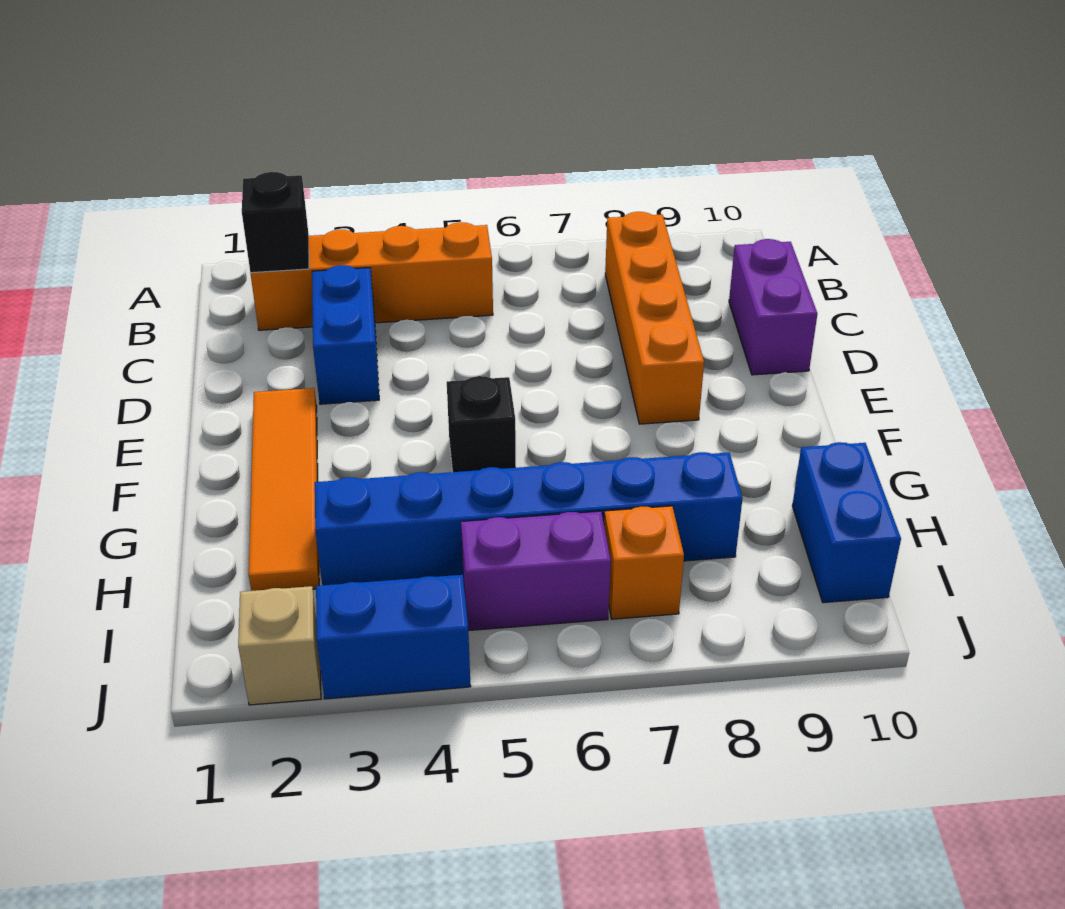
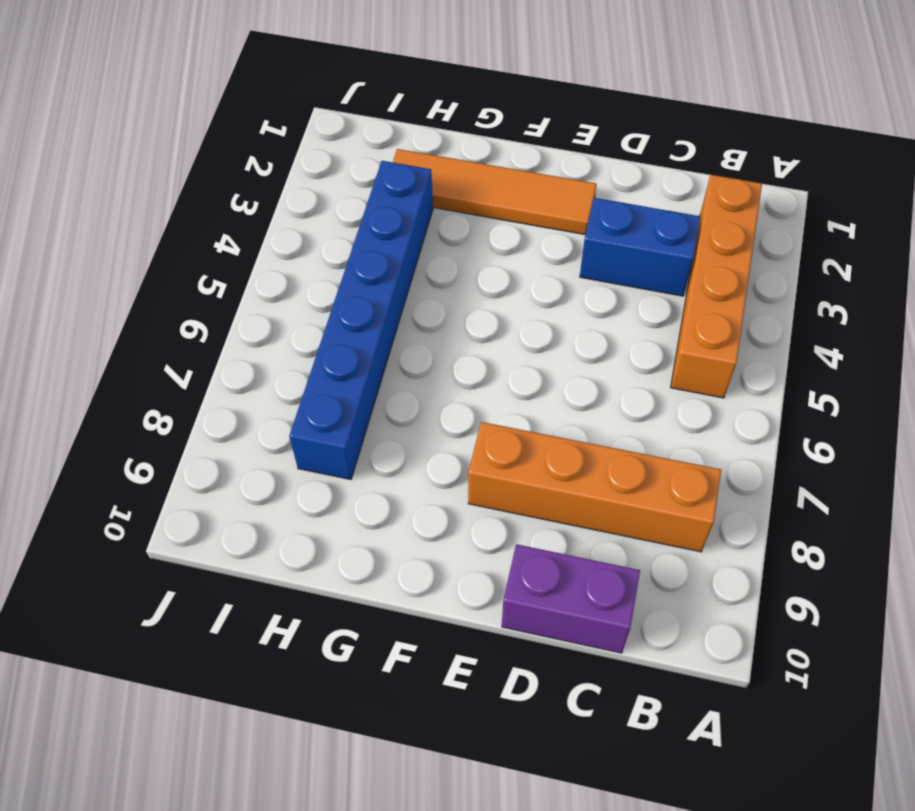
none -> black 1x1 brick [447,376,516,472]
none -> blue 1x2 brick [792,442,901,603]
none -> purple 1x2 brick [461,511,611,631]

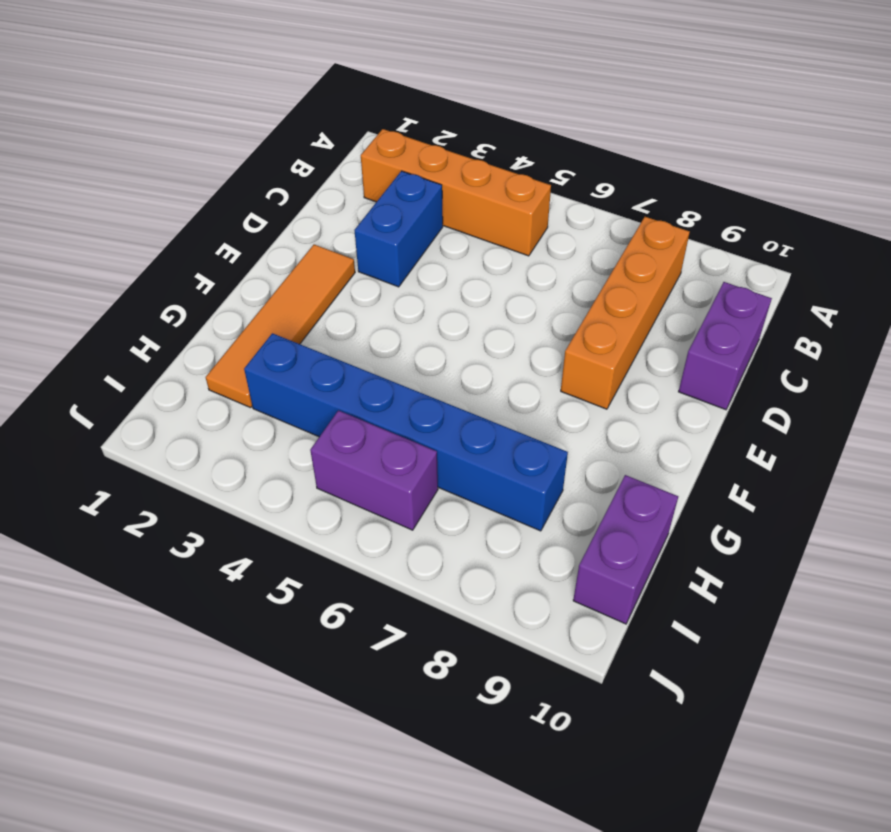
purple 1x2 brick [573,475,678,624] -> blue 1x2 brick [792,442,901,603]
none -> black 1x1 brick [447,376,516,472]
none -> orange 1x1 brick [604,506,684,619]
none -> tan 1x1 brick [238,586,321,705]

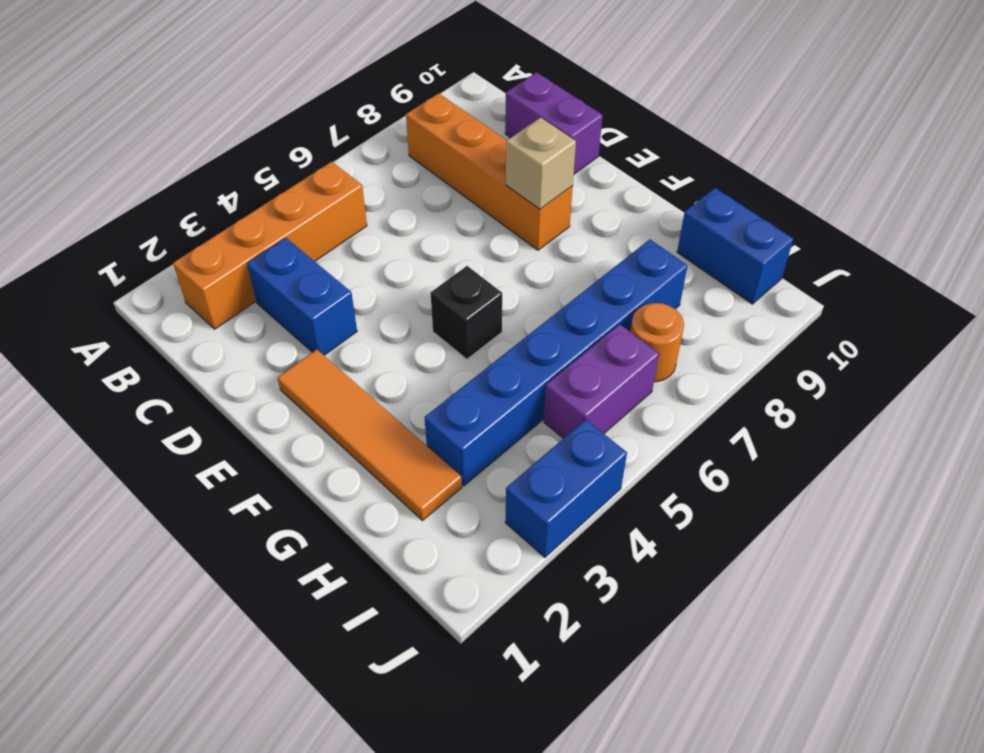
tan 1x1 brick [506,117,576,209] -> tan 1x1 brick moved to [238,586,321,705]
orange 1x1 round brick [630,303,684,382] -> orange 1x1 brick [604,506,684,619]
none -> black 1x1 brick [242,172,309,273]

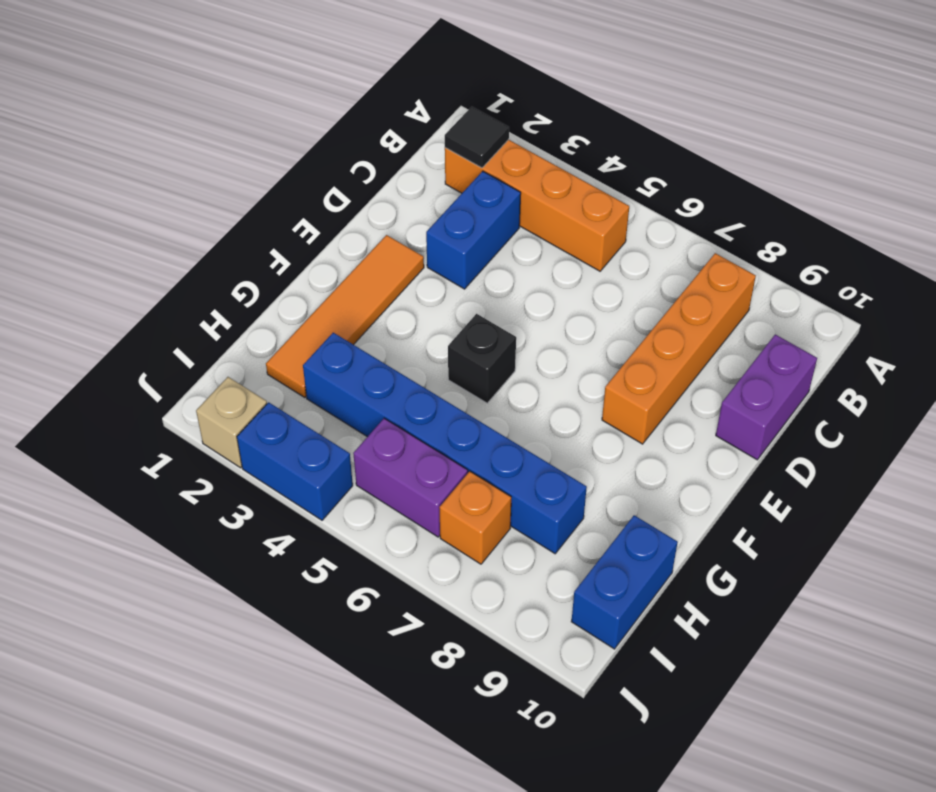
black 1x1 tile [445,107,509,168] -> black 1x1 brick [242,172,309,273]

